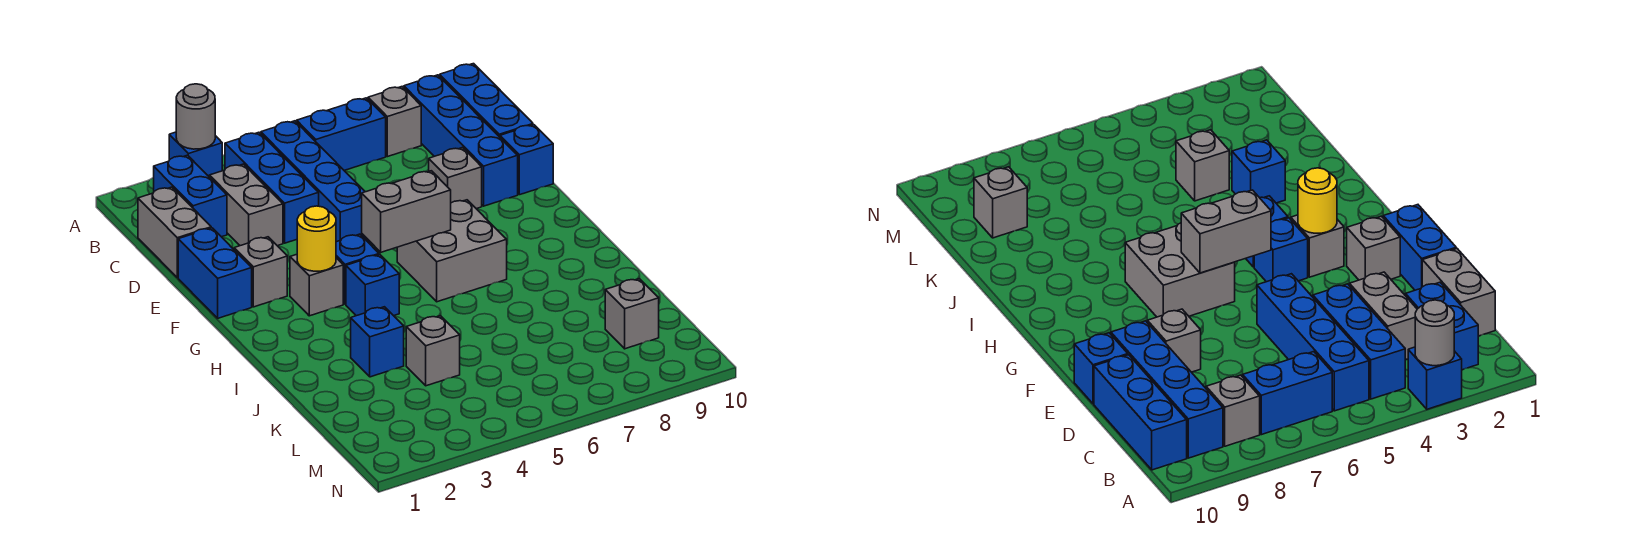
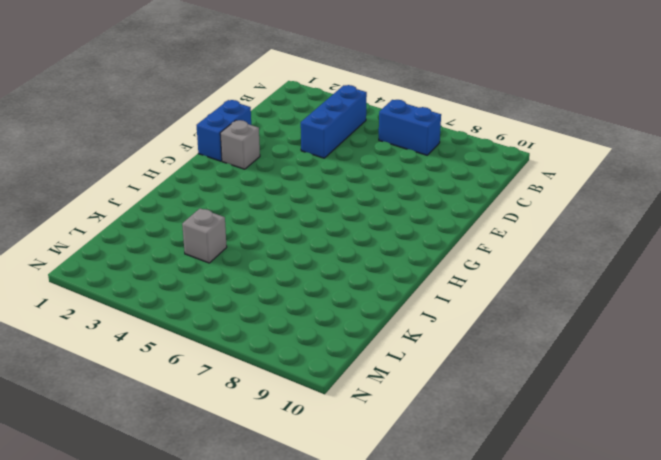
none -> blue 1x1 brick [169,132,222,176]
none -> blue 1x2 brick [154,155,227,237]
none -> blue 1x4 brick [261,121,371,243]

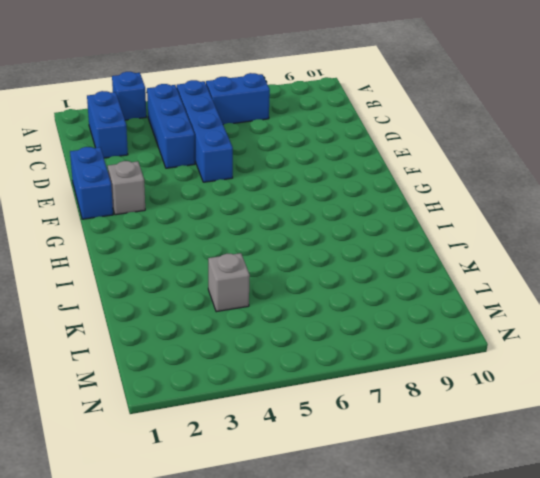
none -> grey 1x1 brick [368,87,421,157]
none -> blue 1x4 brick [404,75,518,206]
none -> blue 1x3 brick [440,64,533,137]

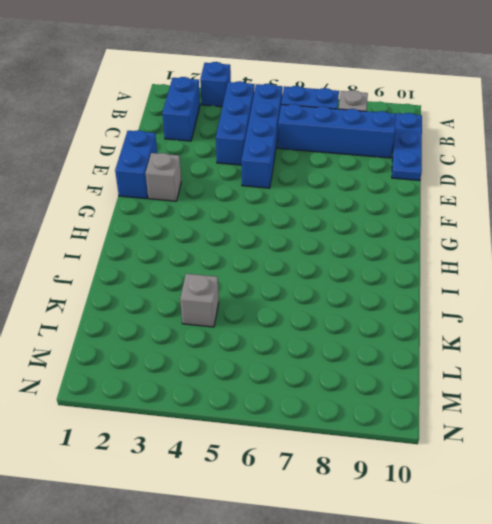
blue 1x3 plate [392,113,422,181] -> blue 1x3 brick [440,64,533,137]
blue 1x4 brick [277,104,396,158] -> blue 1x4 brick turned to [404,75,518,206]
none -> grey 1x2 brick [138,187,211,278]
none -> grey 1x2 brick [209,164,283,246]
none -> grey 1x1 brick [429,148,482,209]

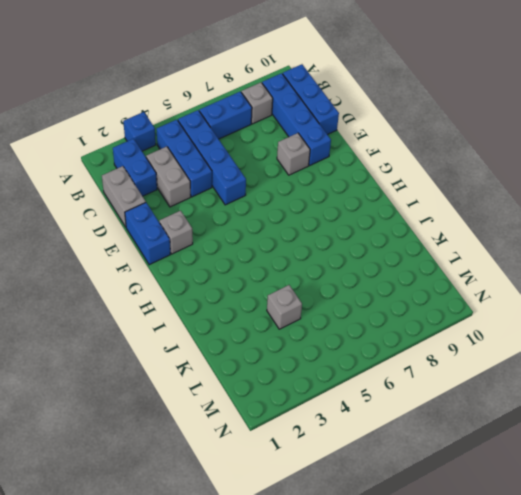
none -> blue 1x1 brick [500,125,553,195]
none -> grey 1x1 brick [290,254,343,316]
none -> blue 1x1 brick [336,234,379,304]

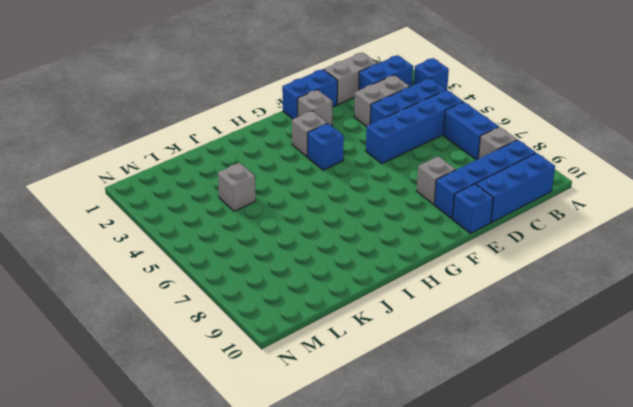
none -> grey 2x2 brick [397,200,507,302]
none -> blue 1x1 brick [346,255,399,316]
none -> blue 1x1 brick [351,307,404,377]

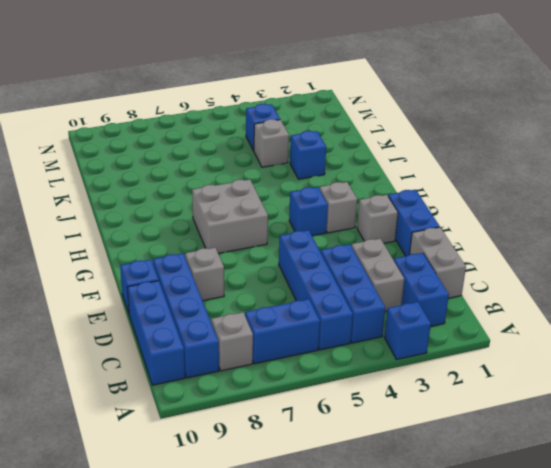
blue 1x1 brick [246,104,280,151] -> blue 1x1 brick moved to [346,255,399,316]
none -> grey 1x1 brick [605,279,659,349]
none -> grey 1x1 round brick [176,84,215,149]
none -> yellow 1x1 round brick [297,206,336,271]

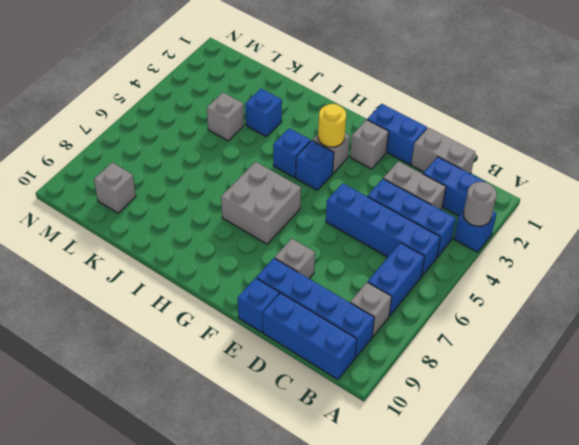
none -> grey 1x2 brick [362,171,451,252]

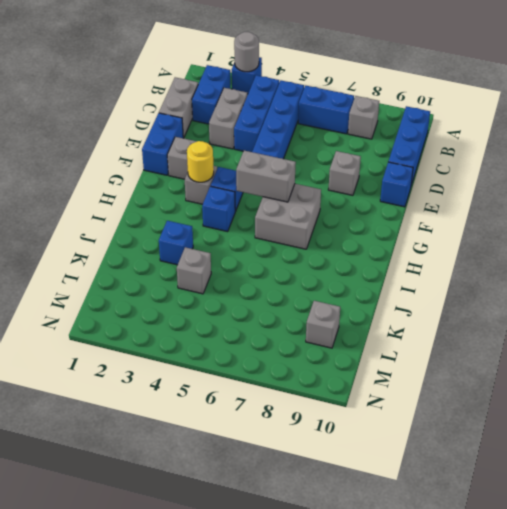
none -> blue 1x4 brick [404,75,518,206]

